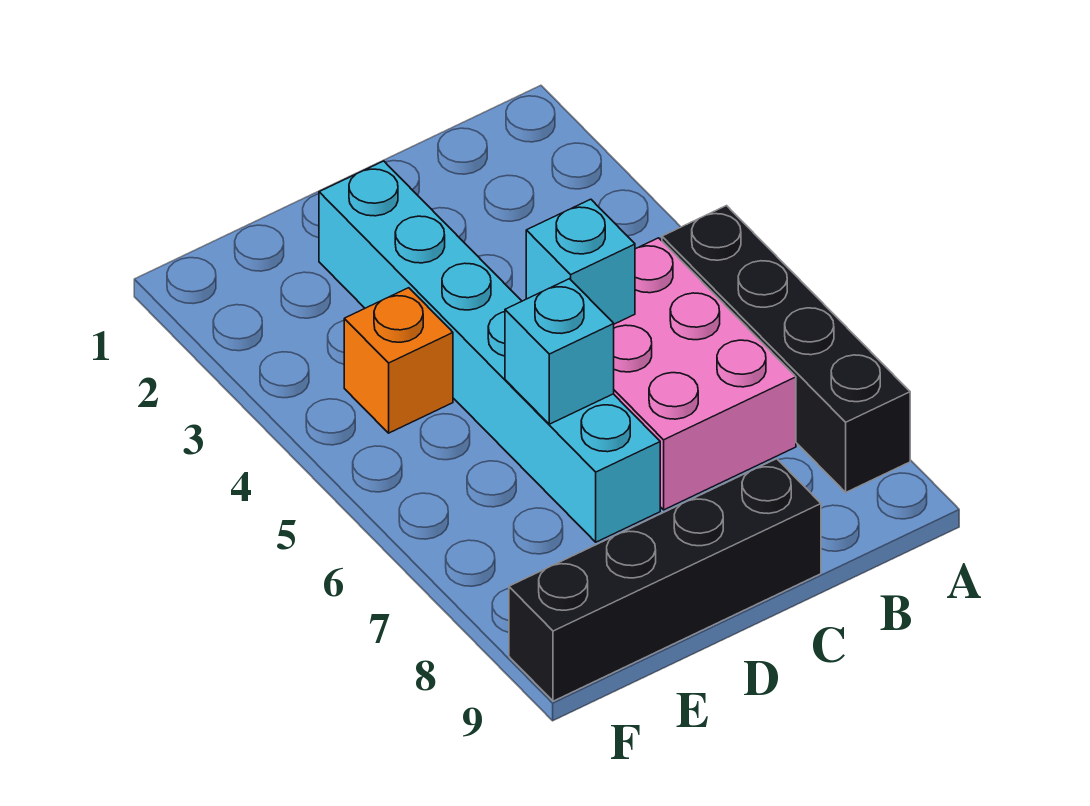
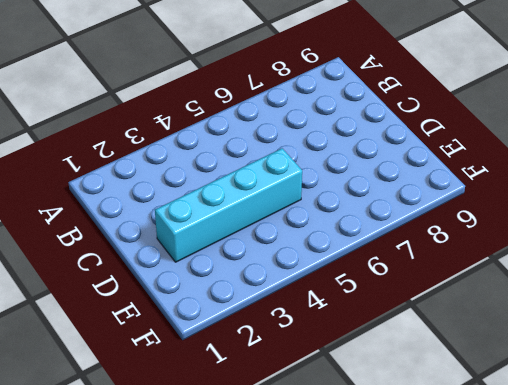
cyan 1x4 brick [155,148,302,262] -> cyan 1x6 brick [319,161,660,542]
none -> black 1x4 brick [662,206,910,492]
none -> pink 2x3 brick [614,238,796,510]

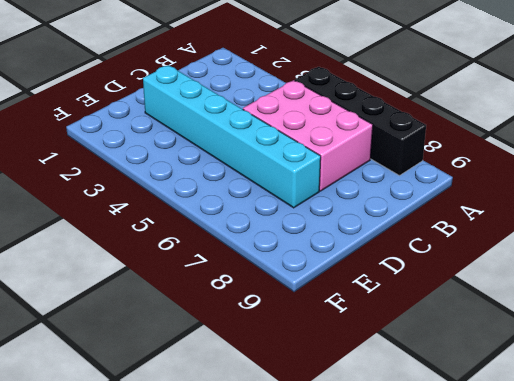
none -> black 1x4 brick [509,459,821,701]
none -> orange 1x1 brick [344,288,453,433]

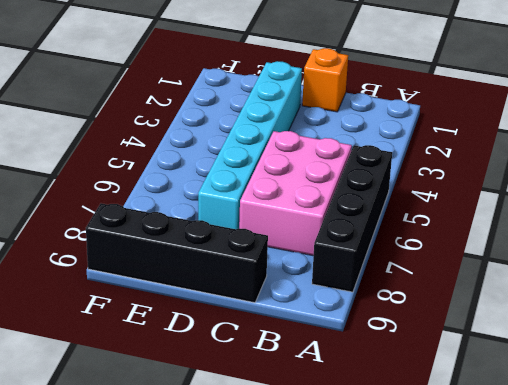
orange 1x1 brick [302,48,348,112] -> orange 1x1 brick moved to [344,288,453,433]
none -> cyan 1x1 brick [526,199,635,324]
none -> cyan 1x1 brick [505,279,614,424]

